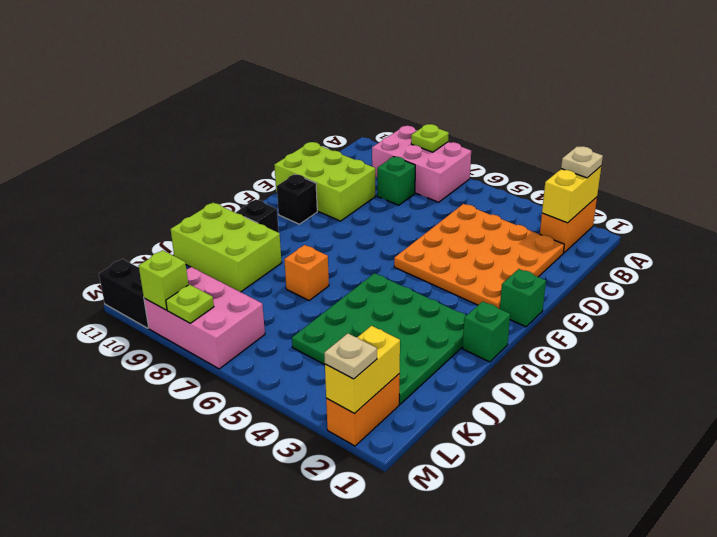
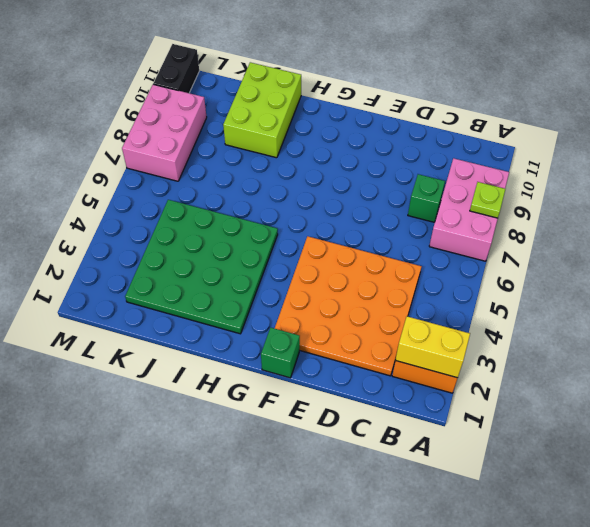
none -> lime 2x3 brick [274,142,375,221]
none -> black 1x1 brick [277,174,317,224]
none -> green 1x1 brick [462,301,510,362]

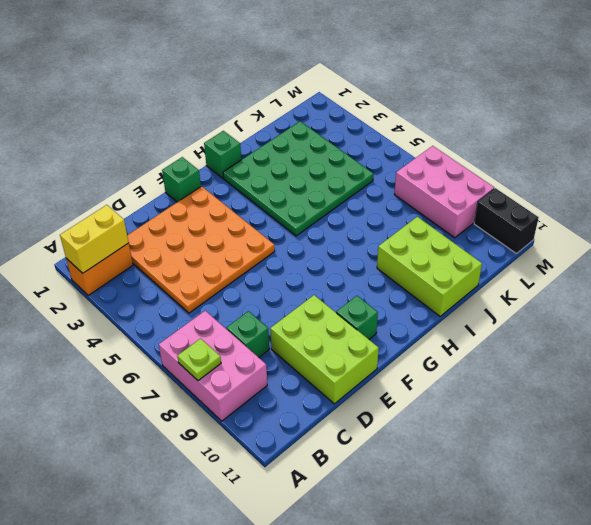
green 1x1 brick [336,296,378,339] -> black 1x1 brick [277,174,317,224]
none -> black 1x1 brick [236,199,279,233]
none -> orange 1x1 brick [284,245,329,300]
none -> orange 1x2 brick [326,374,400,446]

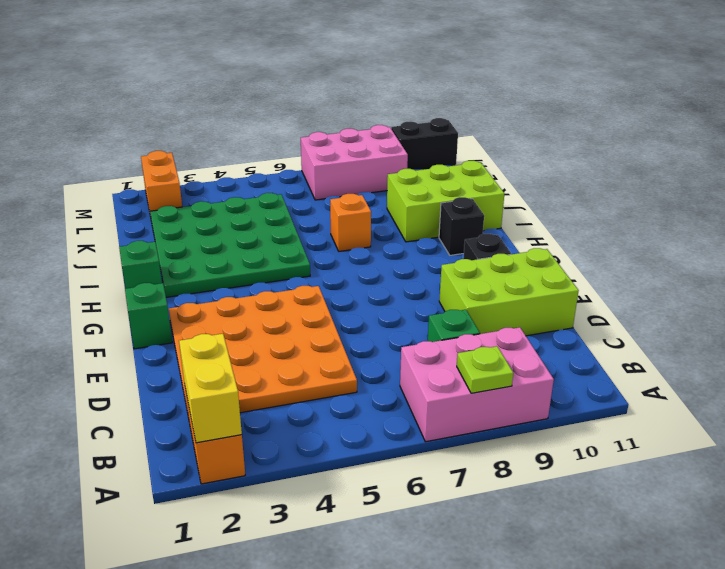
none -> yellow 1x2 brick [325,326,400,413]
none -> lime 1x1 plate [166,285,214,323]
none -> lime 1x1 brick [139,250,188,310]

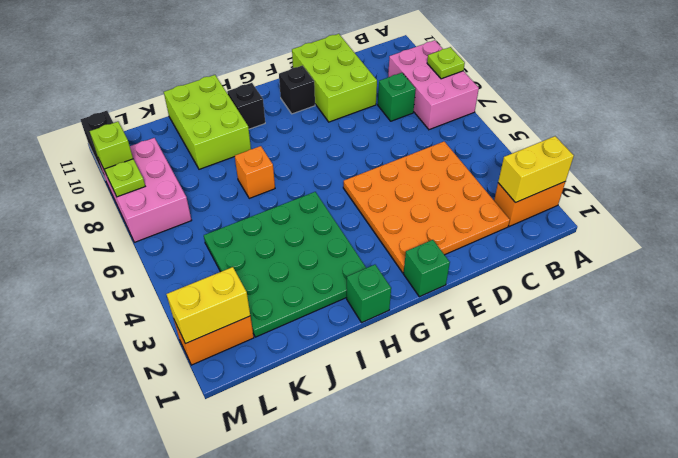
none -> tan 1x1 plate [561,146,603,178]
none -> tan 1x1 plate [324,333,377,379]

